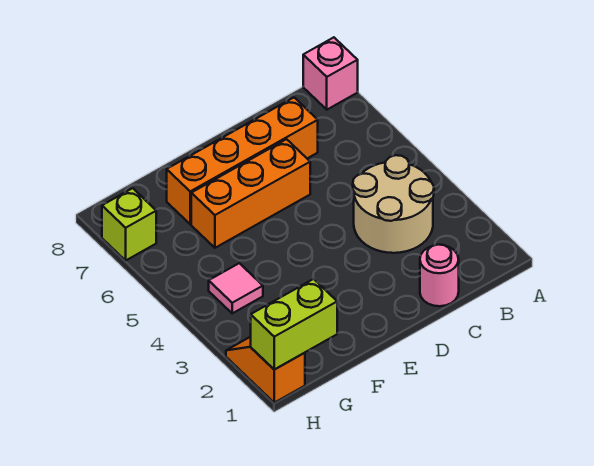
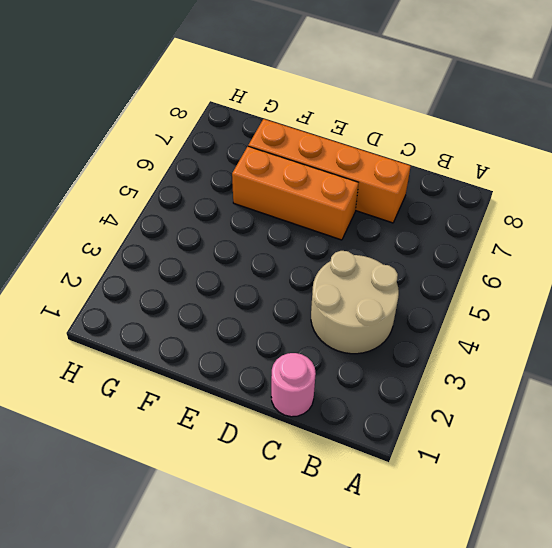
none -> pink 1x1 brick [303,37,358,110]
none -> pink 1x1 tile [209,263,263,313]

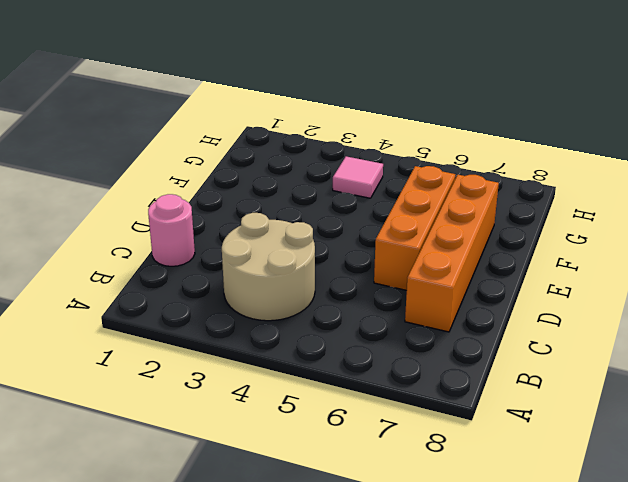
none -> pink 1x1 brick [303,37,358,110]
none -> orange 1x2 slope [226,337,305,403]

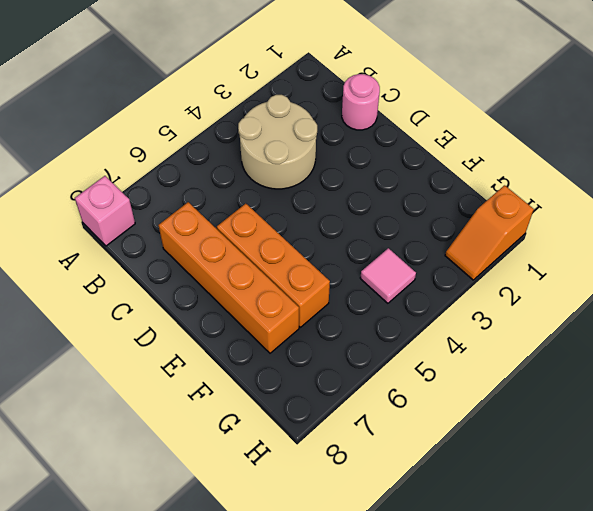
none -> lime 1x1 brick [102,188,156,260]
none -> lime 1x2 brick [251,279,337,370]

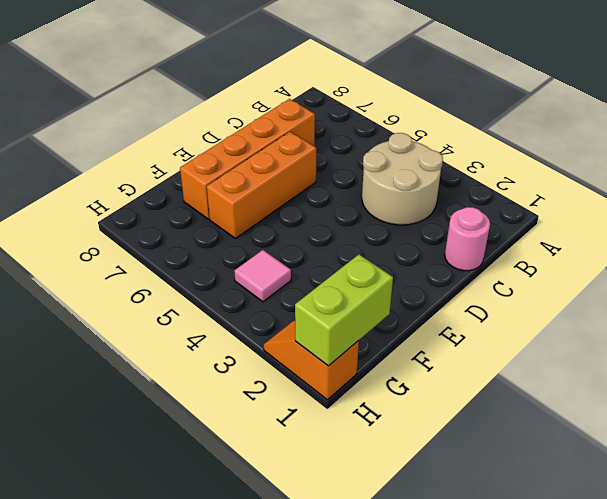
none -> pink 1x1 brick [303,37,358,110]
none -> lime 1x1 brick [102,188,156,260]

